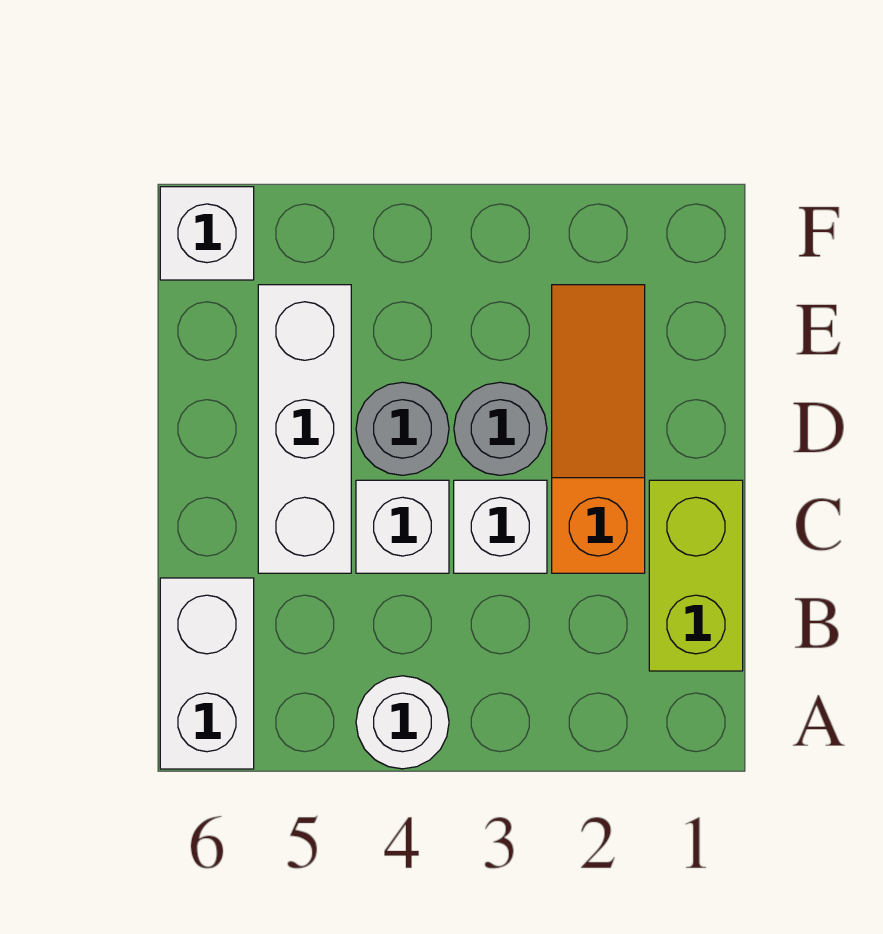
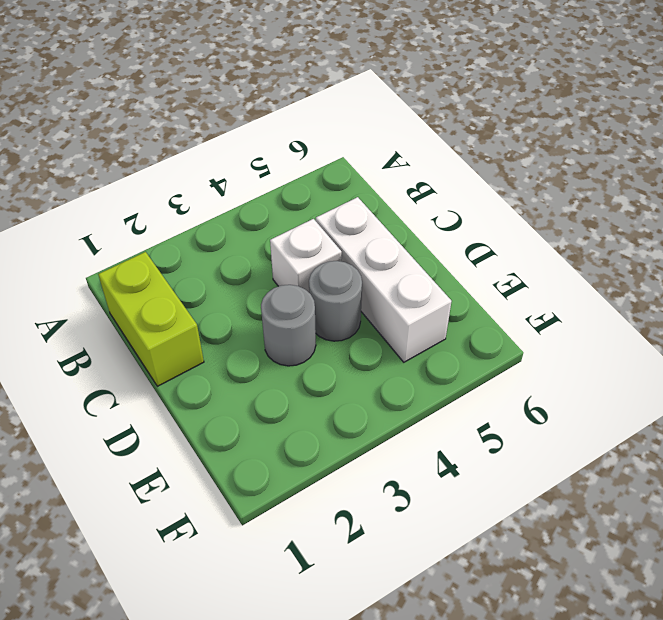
none -> white 1x1 round brick [356,676,449,769]
none -> white 1x2 brick [160,578,254,769]

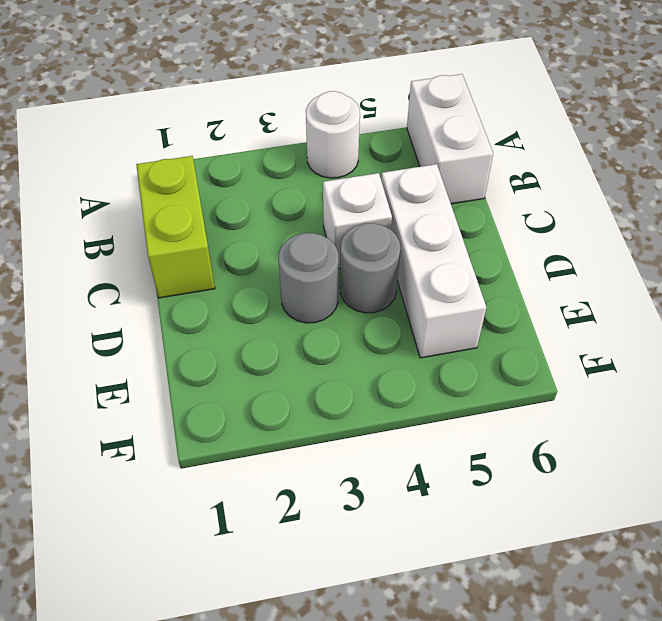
none -> orange 1x3 slope [552,285,645,573]
none -> white 1x1 brick [454,480,547,573]

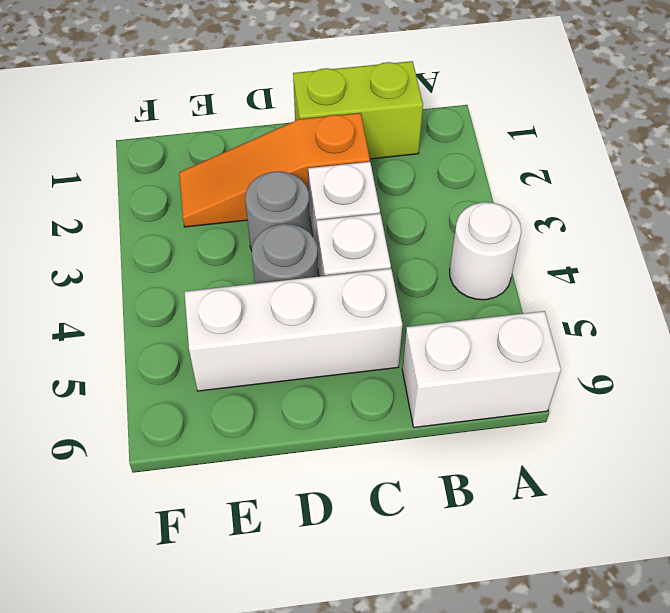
none -> white 1x1 brick [160,187,254,280]

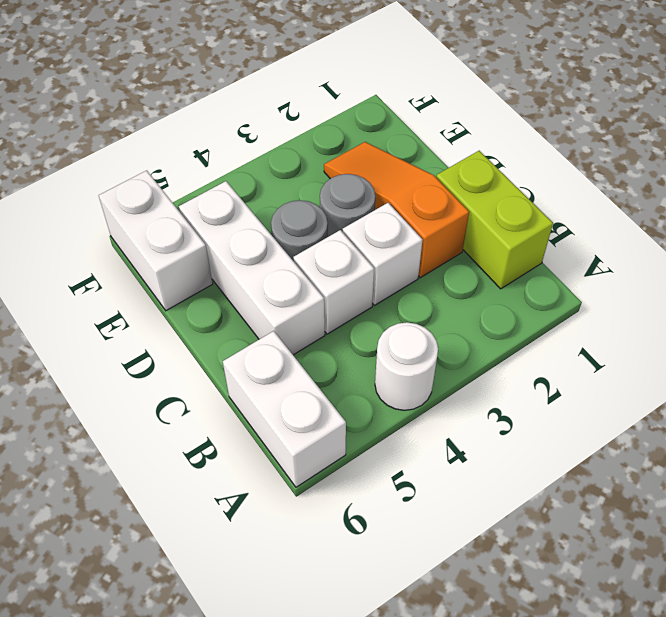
white 1x2 brick [99,171,213,311] -> white 1x1 brick [160,187,254,280]

